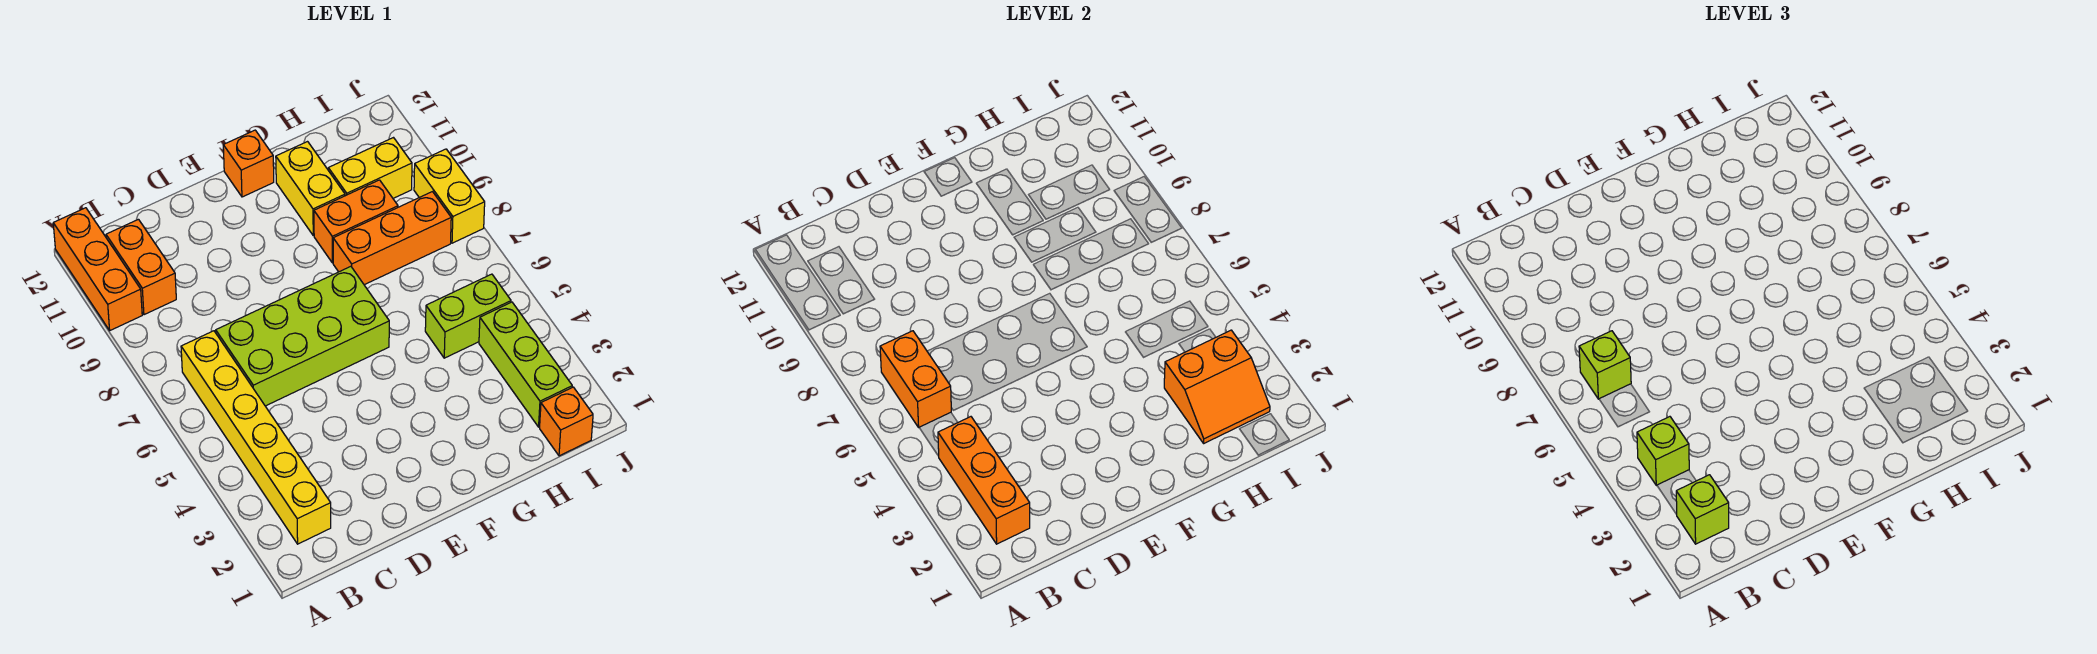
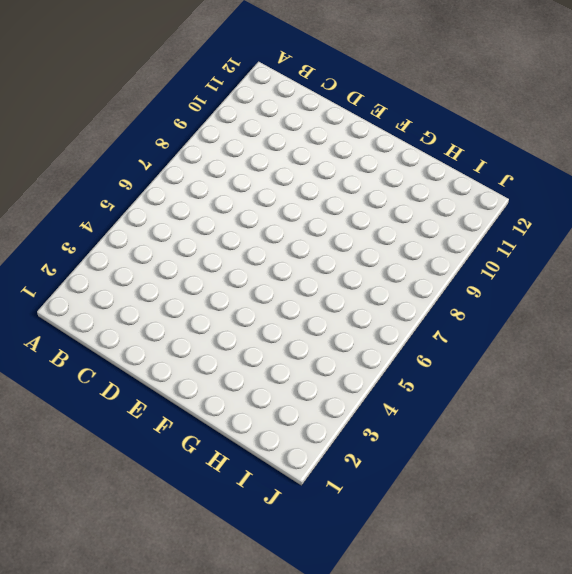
none -> orange 1x3 brick [53,208,142,330]
none -> yellow 1x6 brick [181,331,331,544]
none -> orange 1x2 brick [106,219,176,315]

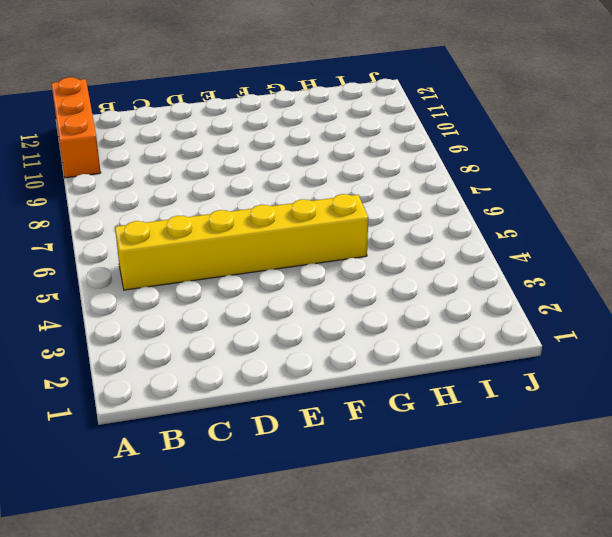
yellow 1x6 brick [115,194,368,290] -> yellow 1x6 brick turned to [181,331,331,544]
none -> orange 1x2 brick [106,219,176,315]
none -> lime 2x4 brick [216,266,389,406]
none -> orange 1x1 brick [223,130,274,197]

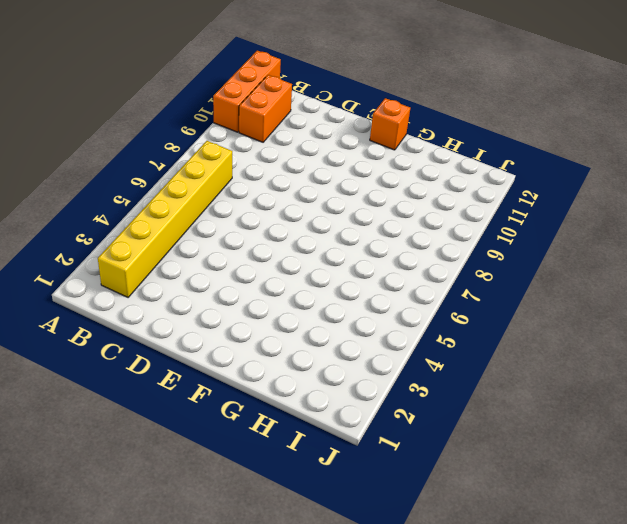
none -> lime 2x4 brick [216,266,389,406]
none -> orange 1x3 brick [333,192,451,285]
none -> orange 1x2 brick [314,180,398,263]

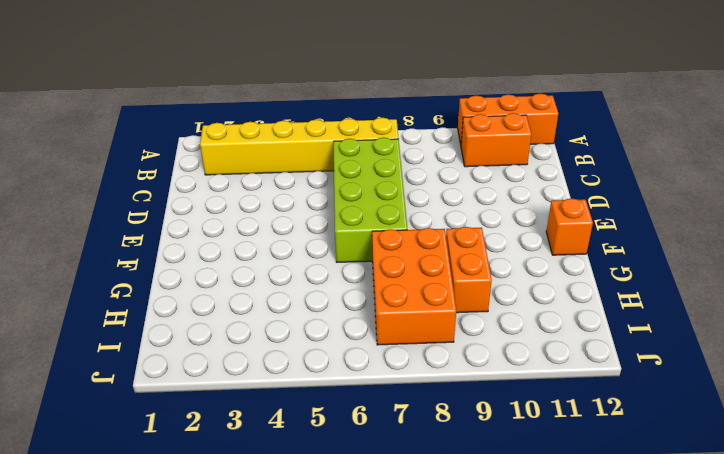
orange 2x3 brick [372,228,456,345] -> orange 1x3 brick [333,192,451,285]
none -> yellow 1x2 brick [276,142,345,236]
none -> lime 1x2 brick [425,274,511,358]
none -> yellow 1x2 brick [328,138,412,198]

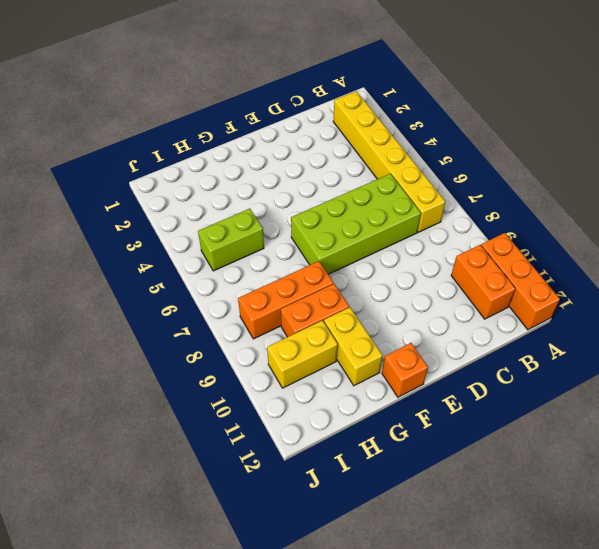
none -> orange 1x1 brick [540,387,593,456]
none -> lime 1x3 brick [479,302,572,427]
none -> yellow 1x2 brick [414,149,485,243]

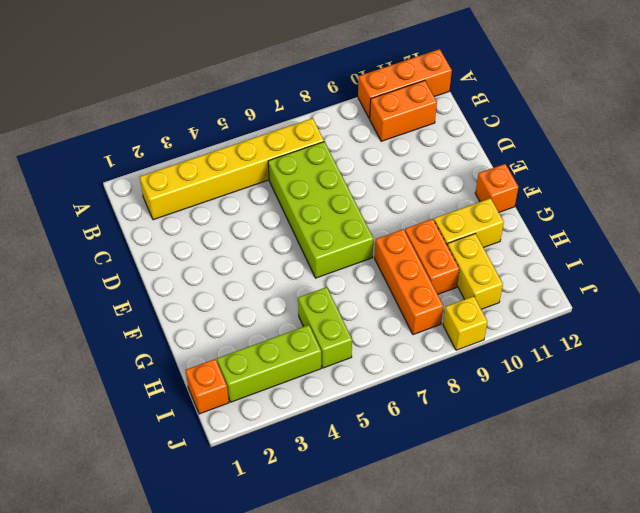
yellow 1x1 brick [443,296,487,350] -> yellow 1x2 brick [414,149,485,243]
none -> orange 1x3 brick [938,417,1030,544]
none -> orange 1x2 brick [880,331,951,427]
none -> orange 2x2 slope [1164,330,1270,443]

